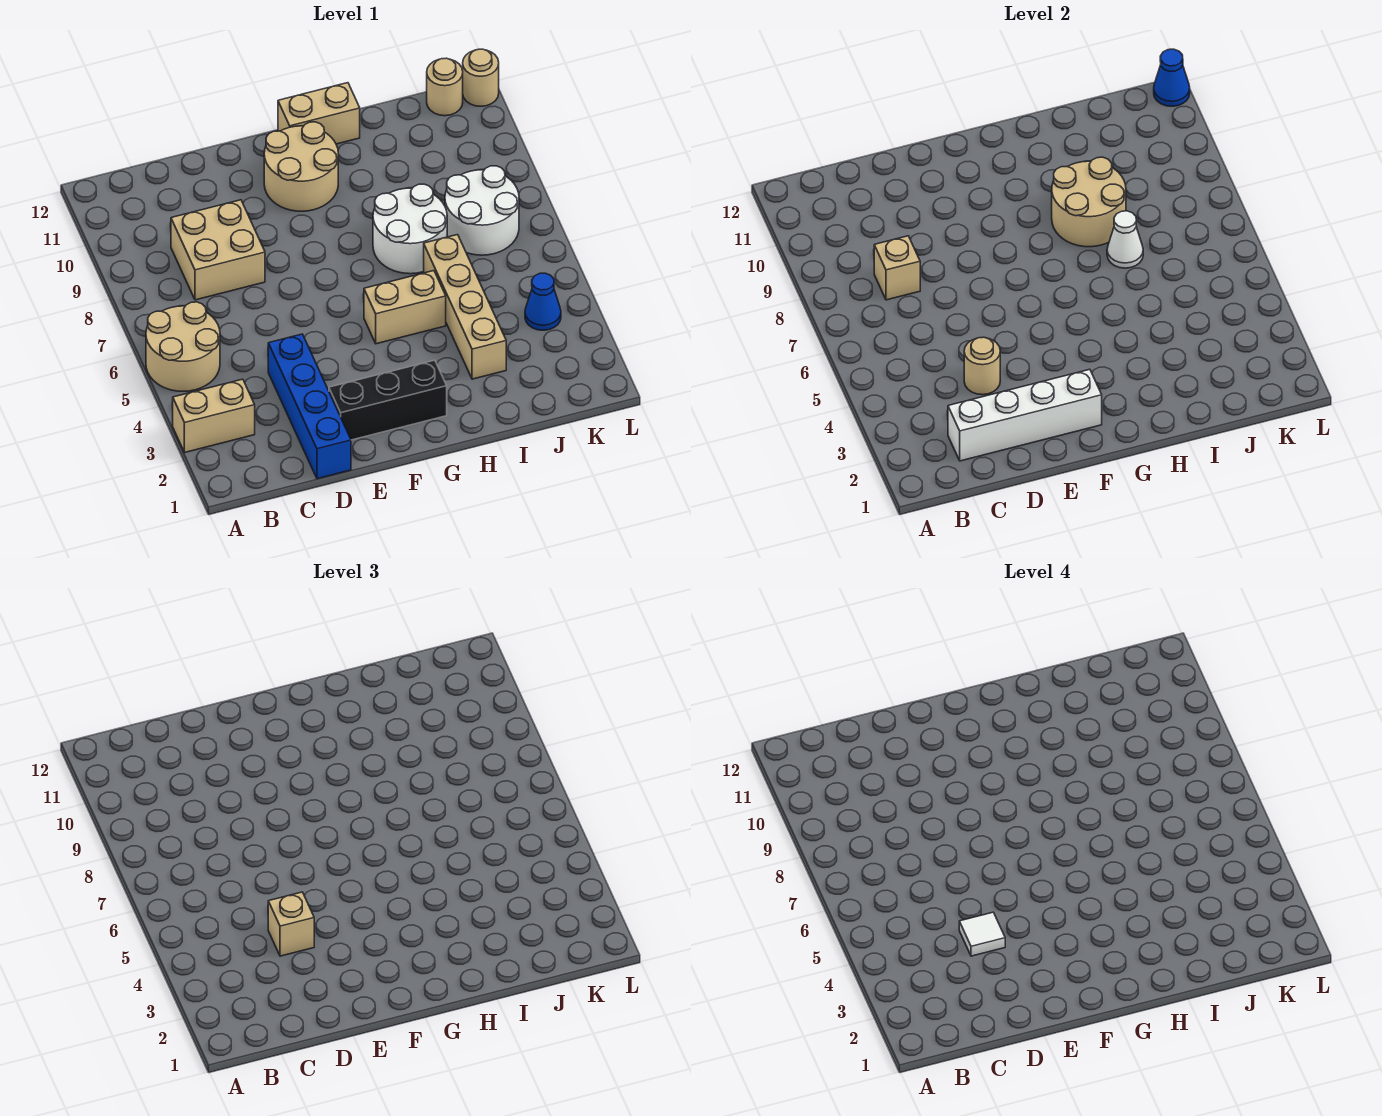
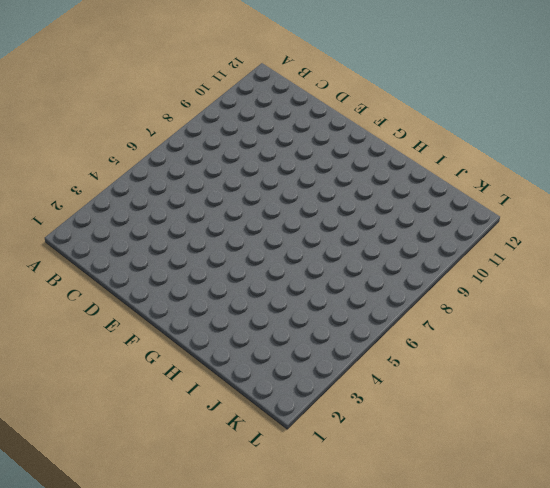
none -> tan 1x2 brick [172,379,255,452]
none -> tan 2x2 round brick [146,302,220,391]
none -> tan 2x2 brick [171,200,265,300]

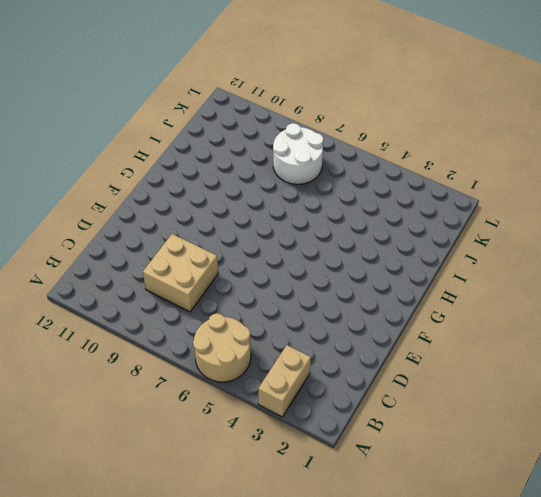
none -> blue 1x4 brick [268,334,351,479]
none -> black 1x3 brick [329,360,447,440]
none -> tan 2x2 round brick [264,122,338,211]

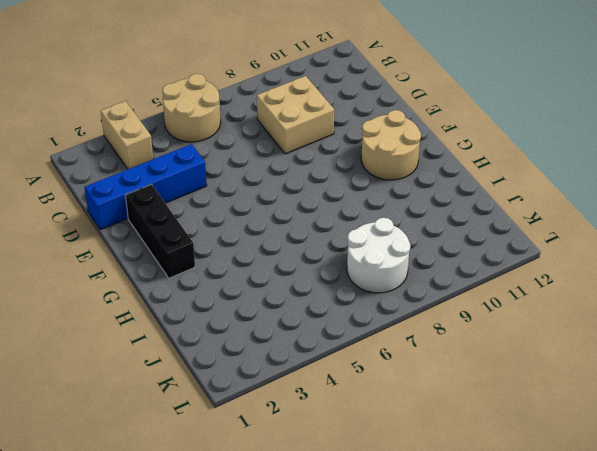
none -> tan 1x2 brick [364,271,446,344]
none -> tan 1x2 brick [278,83,360,144]
none -> white 2x2 round brick [373,184,447,274]

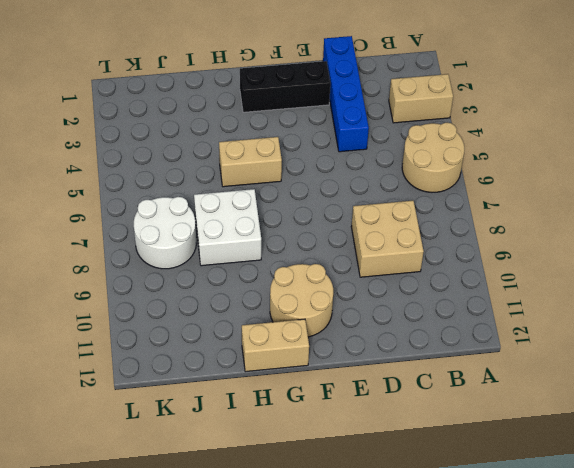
white 2x2 brick [194,189,261,266] -> white 2x2 round brick [373,184,447,274]
none -> tan 1x4 brick [424,235,506,379]
none -> blue 1x1 cone [525,273,561,330]
none -> tan 1x1 round brick [427,58,463,116]

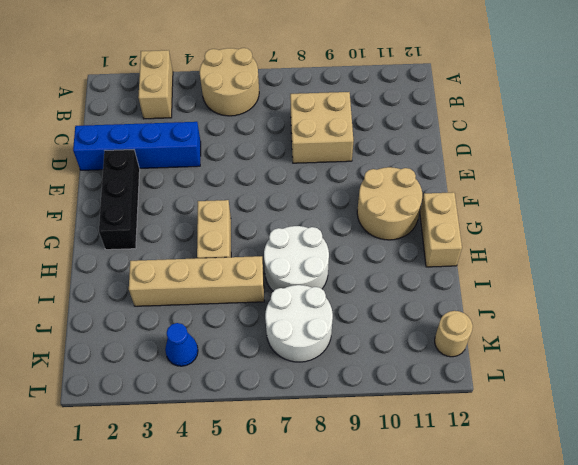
none -> tan 1x1 round brick [463,49,499,106]
none -> white 1x4 brick [948,369,1102,461]
none -> tan 1x1 brick [874,236,920,300]

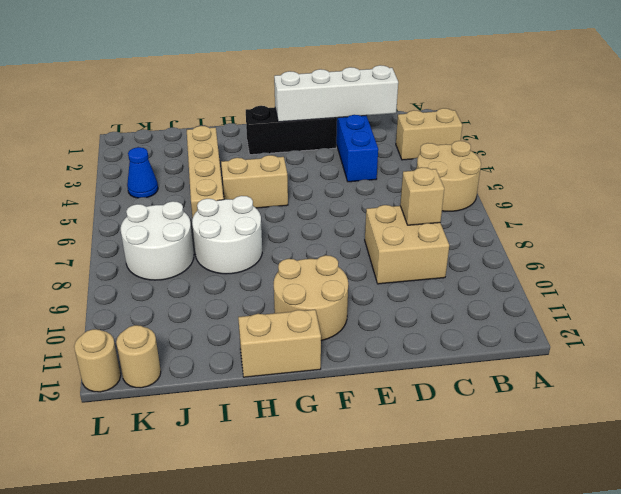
none -> tan 1x1 round brick [964,337,1000,395]
none -> tan 2x2 round brick [1052,157,1126,247]
none -> white 1x1 cone [1107,211,1143,268]

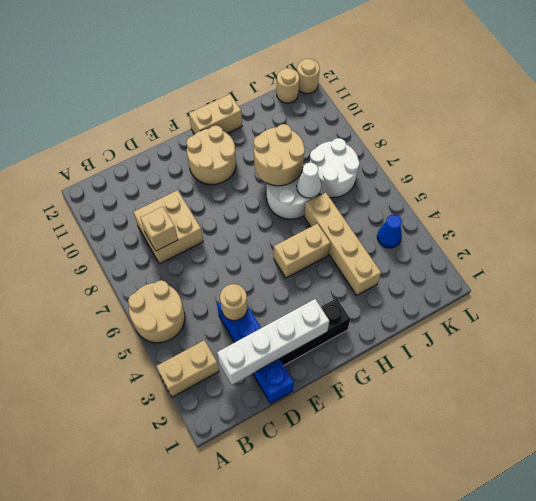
none -> blue 1x1 cone [1154,49,1190,106]
none -> tan 1x1 brick [268,892,314,956]
none -> white 1x1 tile [959,912,1005,956]

